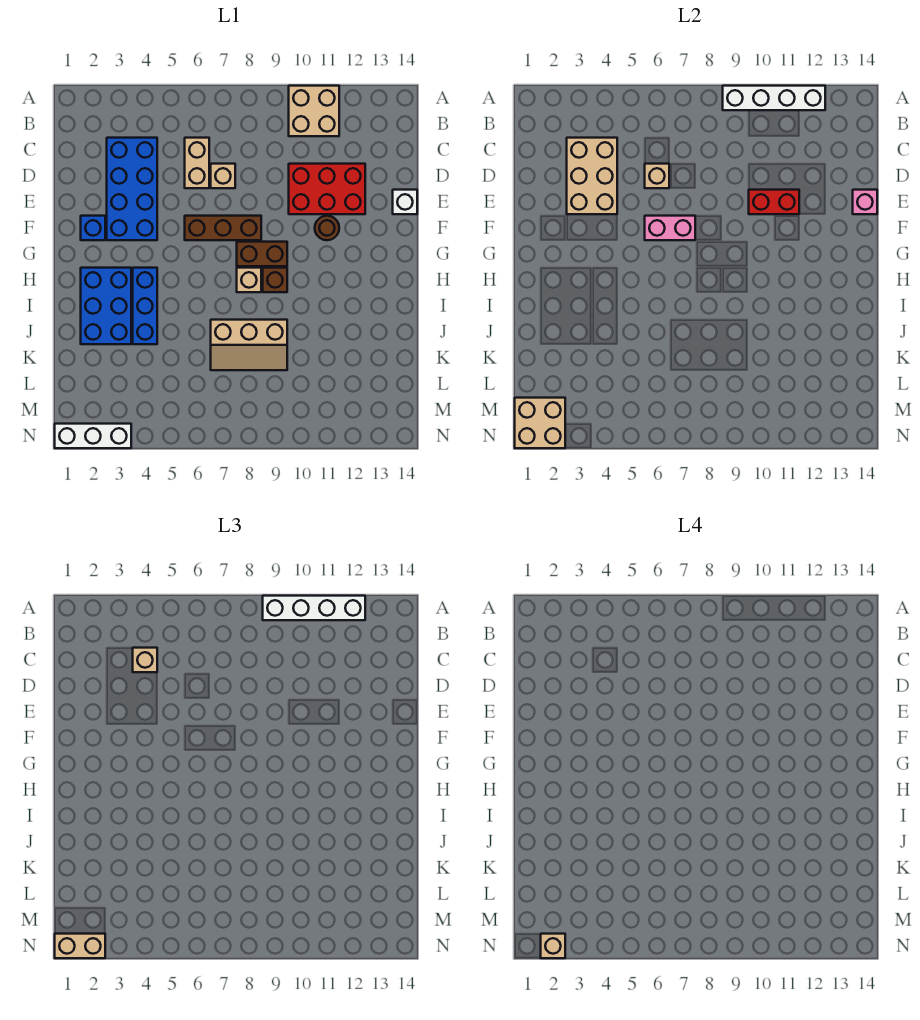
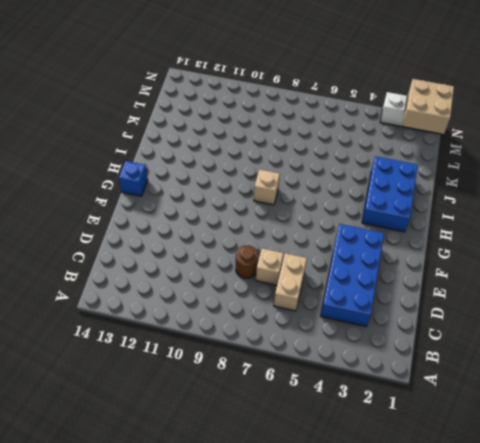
brown 1x1 round brick [236,245,258,278] -> brown 1x1 round brick moved to [315,216,339,240]
blue 1x1 brick [119,161,148,196] -> blue 1x1 brick moved to [81,216,105,240]
none -> tan 2x2 brick [289,86,339,136]
none -> red 2x3 brick [289,164,365,214]
none -> white 1x1 brick [393,190,417,214]

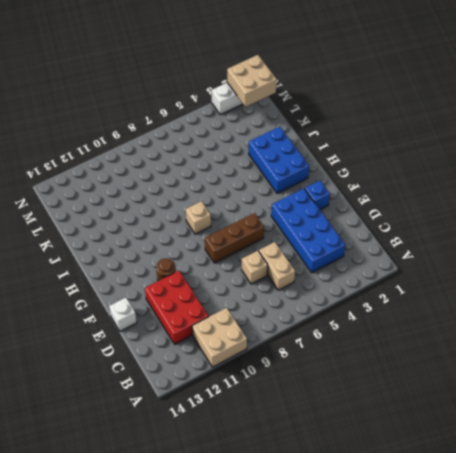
red 2x3 brick [145,271,209,344] -> red 2x3 brick turned to [289,164,365,214]
none -> brown 1x2 brick [237,242,287,266]
none -> blue 1x3 brick [133,268,157,344]
none -> brown 1x1 brick [263,268,287,292]

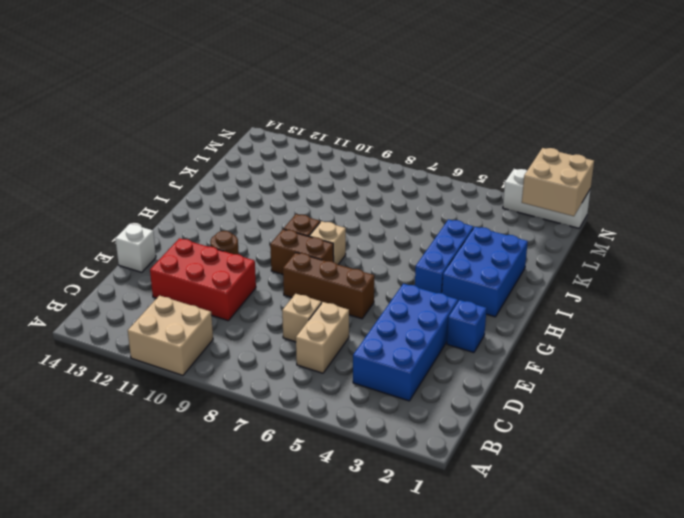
none -> tan 2x3 slope [211,320,287,370]
none -> white 1x4 brick [723,86,825,110]
none -> tan 2x3 brick [567,138,617,214]

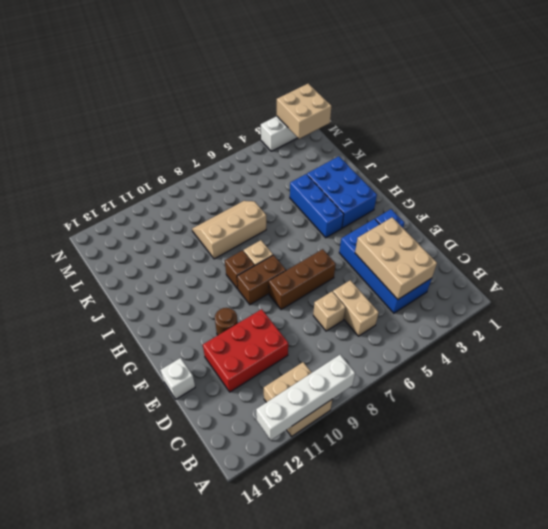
none -> tan 1x1 brick [645,164,669,188]
none -> red 1x2 brick [749,190,799,214]
none -> pink 1x1 brick [853,190,877,214]

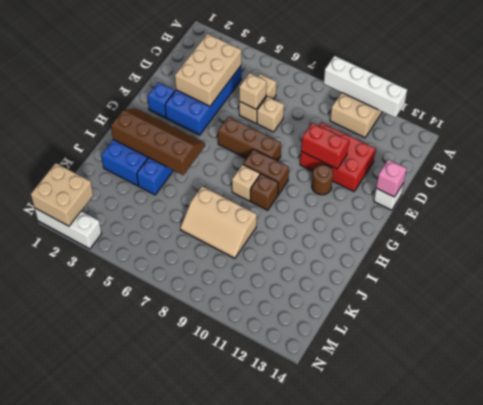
brown 2x4 slope [111,108,205,175] -> none
none -> pink 1x2 brick [645,216,695,240]
none -> white 1x4 brick [263,596,365,620]
none -> tan 1x1 brick [133,648,157,672]

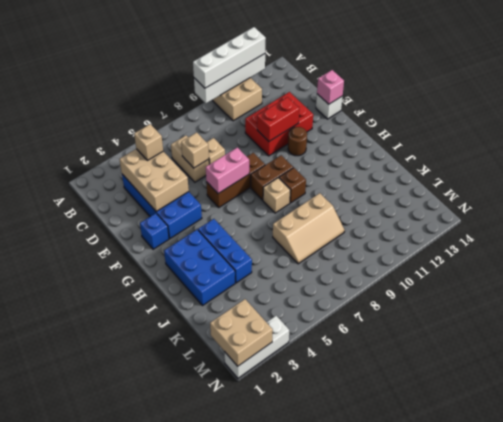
none -> tan 1x2 brick [55,934,105,958]
none -> tan 1x1 brick [541,934,565,958]

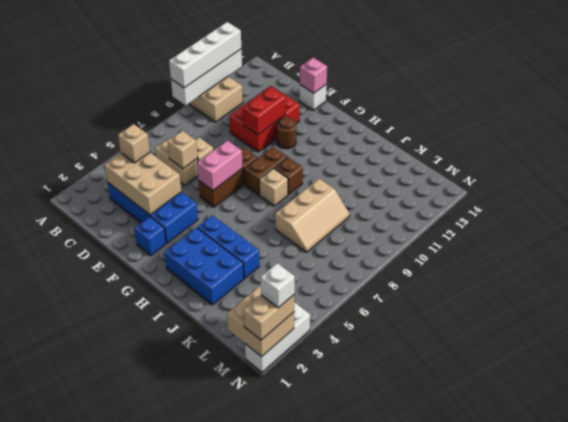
white 1x1 brick [261,263,295,308] -> tan 1x1 brick [541,934,565,958]

